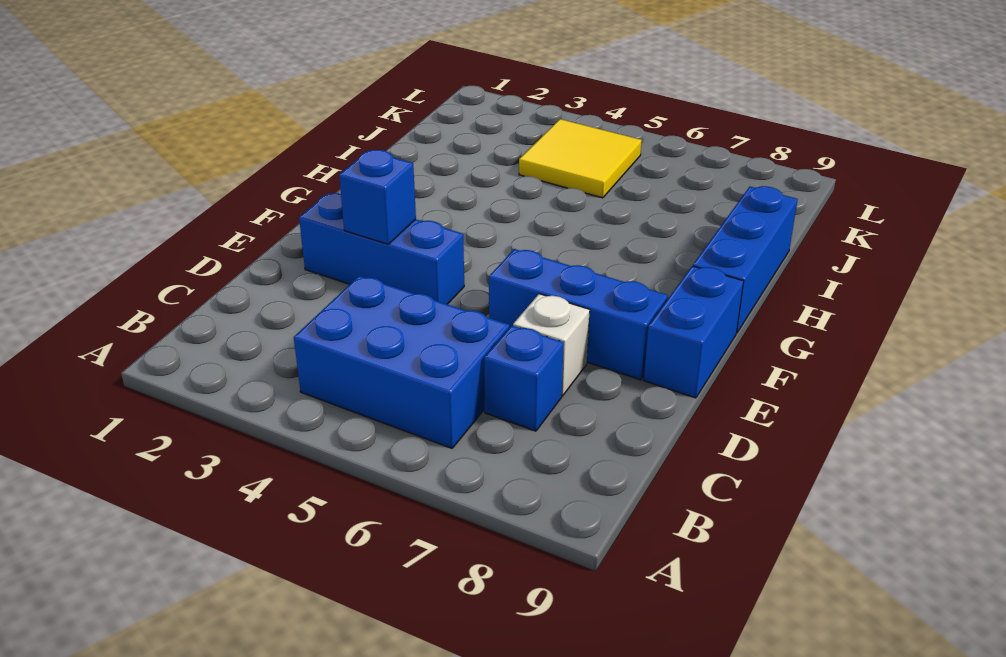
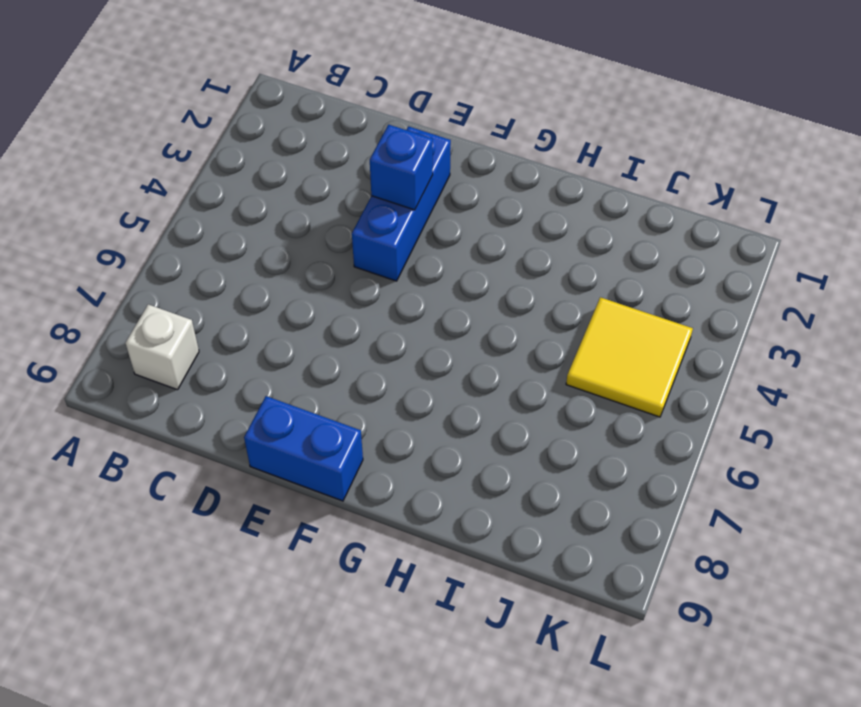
white 1x1 brick [125,304,199,390] -> white 1x1 brick moved to [513,294,590,396]
none -> blue 2x3 brick [294,276,509,448]
none -> blue 1x1 brick [484,326,564,431]

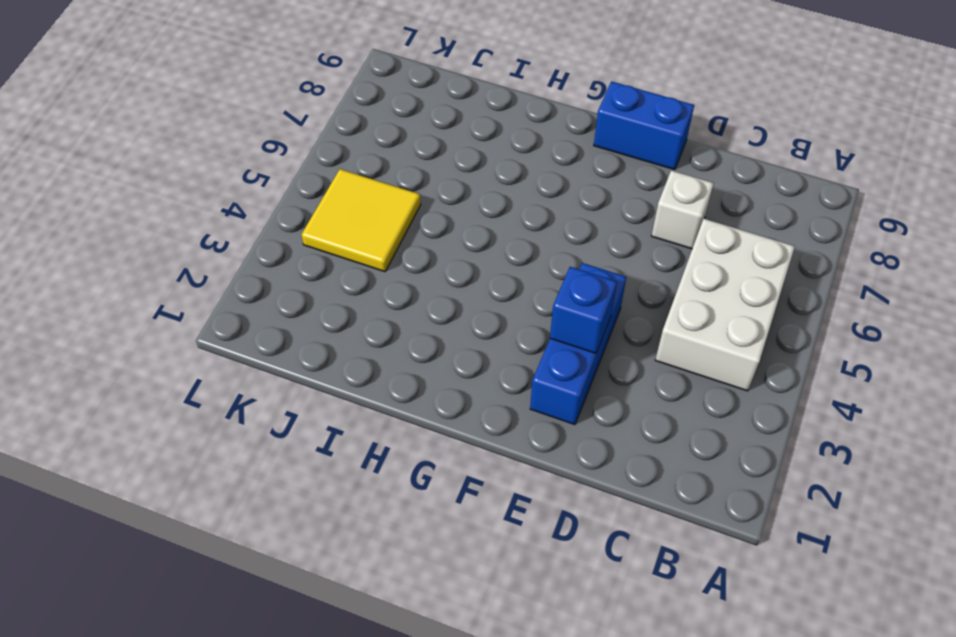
white 2x3 brick [655,219,795,391] -> blue 2x3 brick [294,276,509,448]
none -> blue 1x1 brick [484,326,564,431]
none -> blue 1x3 brick [489,249,668,380]

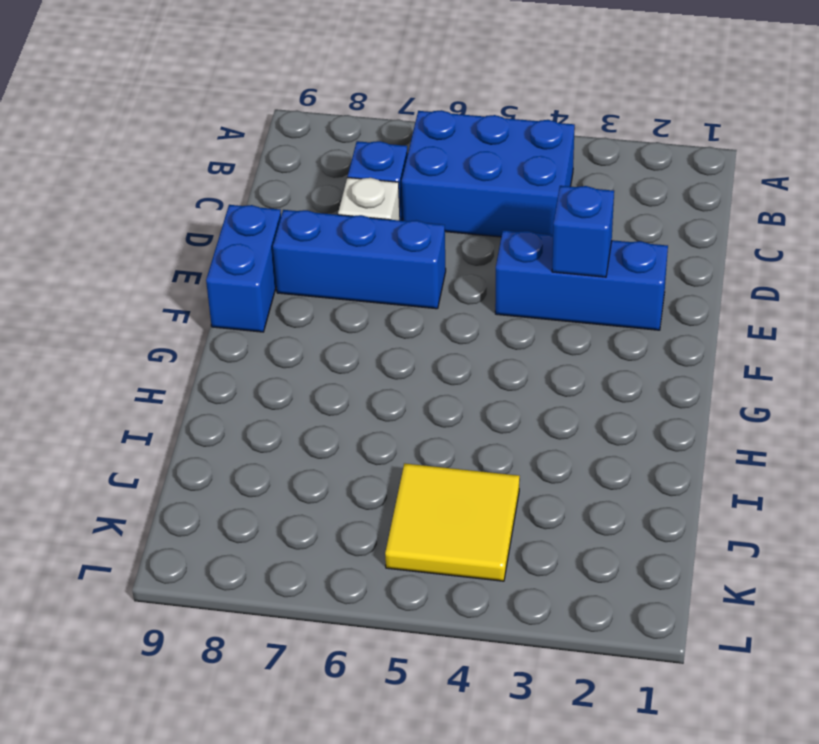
none -> blue 1x3 brick [693,186,798,333]

